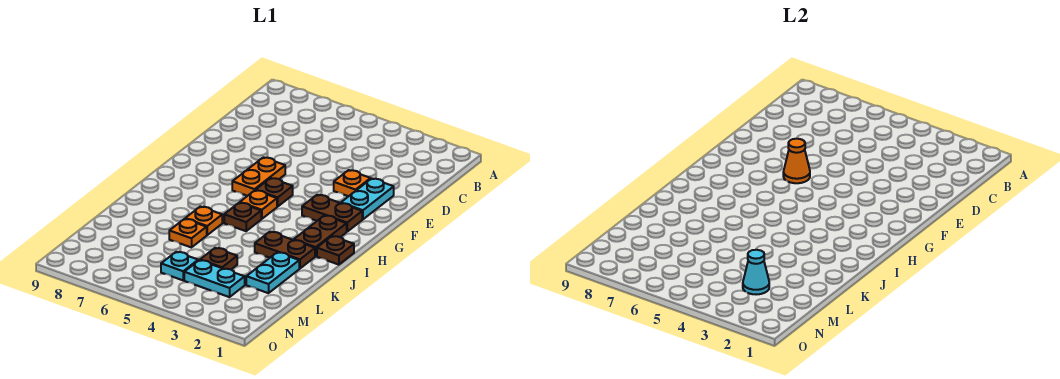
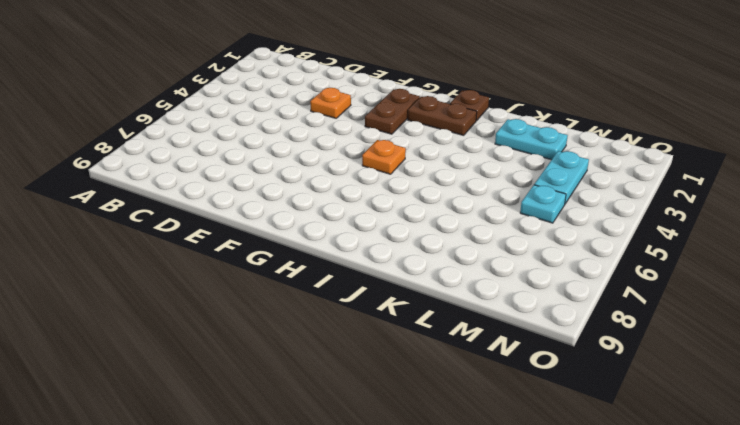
none -> cyan 1x2 plate [341,179,394,219]
none -> orange 1x2 plate [232,157,285,196]
none -> brown 1x1 plate [256,178,293,207]

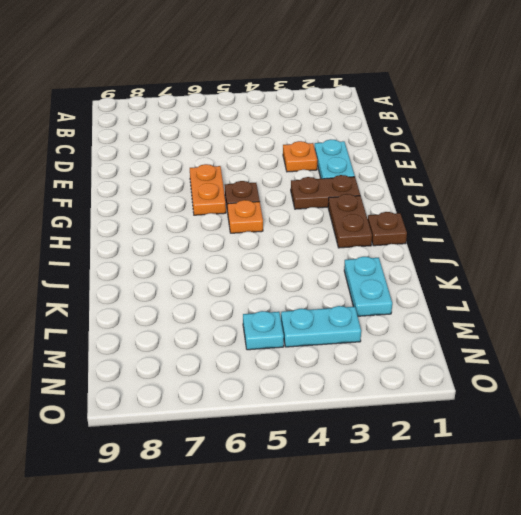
none -> brown 1x1 plate [224,203,261,231]
none -> brown 1x2 plate [255,232,315,269]
none -> orange 1x1 plate [185,207,222,235]

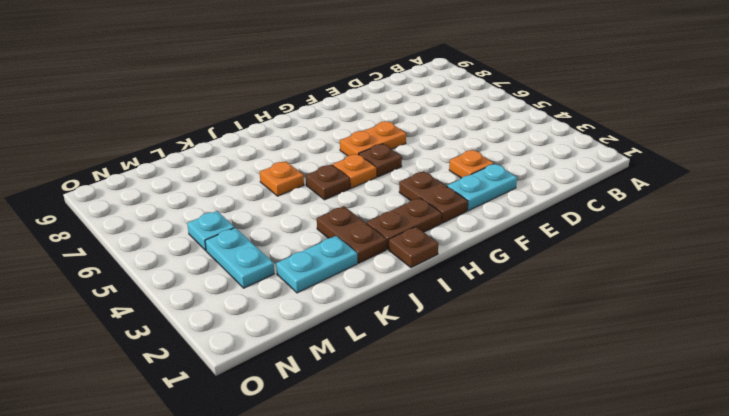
none -> orange 1x1 plate [169,219,207,247]
none -> brown 1x1 plate [200,248,237,269]
none -> orange 1x1 cone [783,139,810,183]

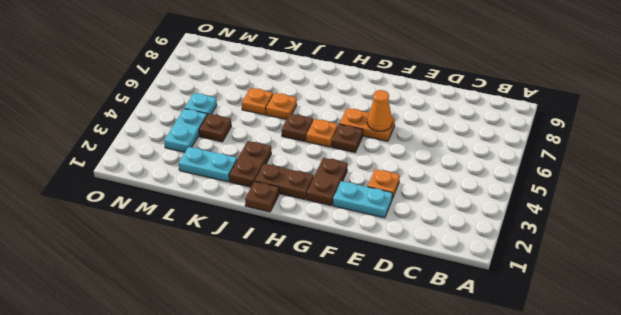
none -> cyan 1x1 cone [743,250,769,295]

